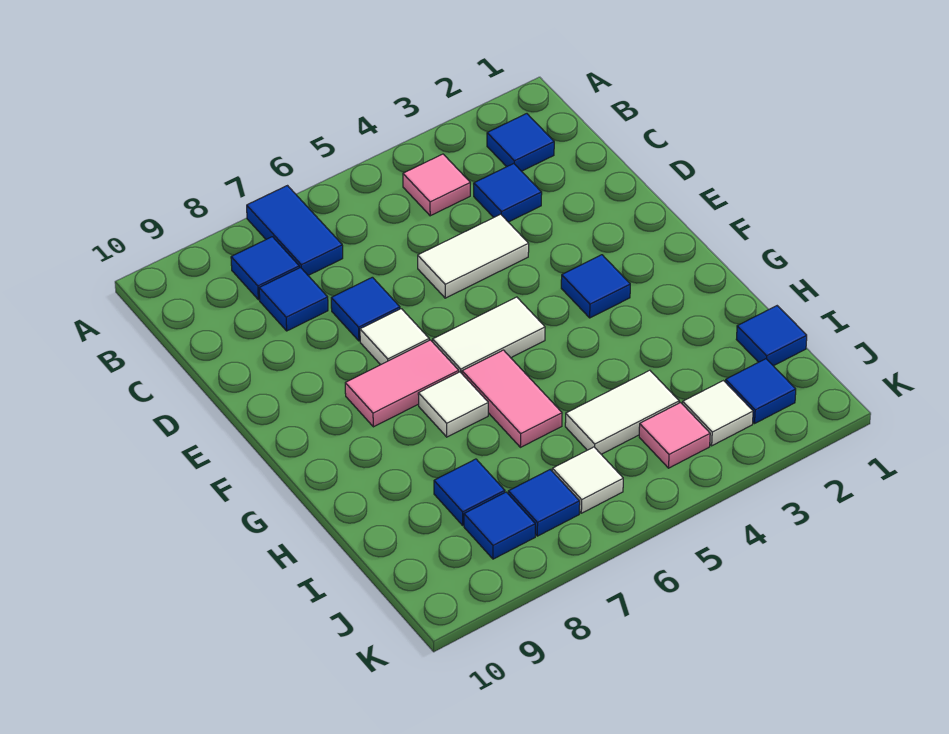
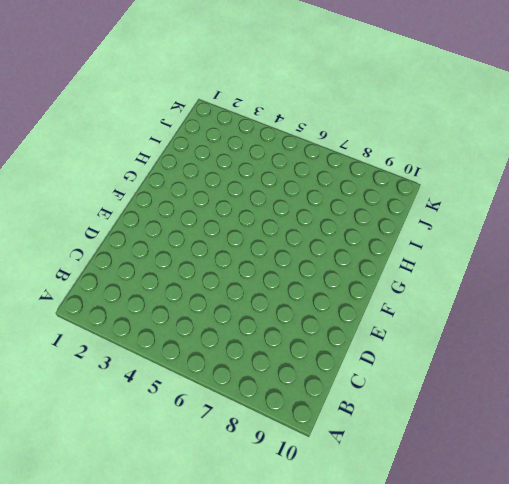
none -> blue 1x2 tile [247,186,343,275]
none -> blue 1x1 tile [487,114,554,171]
none -> pink 1x1 tile [403,154,470,216]

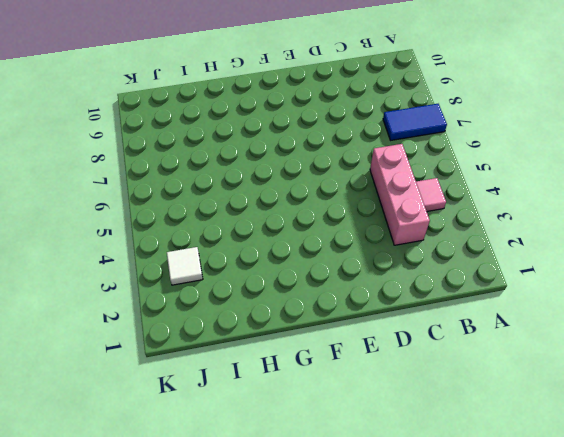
pink 1x3 brick [370,144,430,245] -> blue 1x1 tile [474,164,542,222]
none -> blue 1x1 tile [487,114,554,171]
none -> blue 1x1 tile [231,237,299,300]
none -> blue 1x1 tile [259,268,328,331]

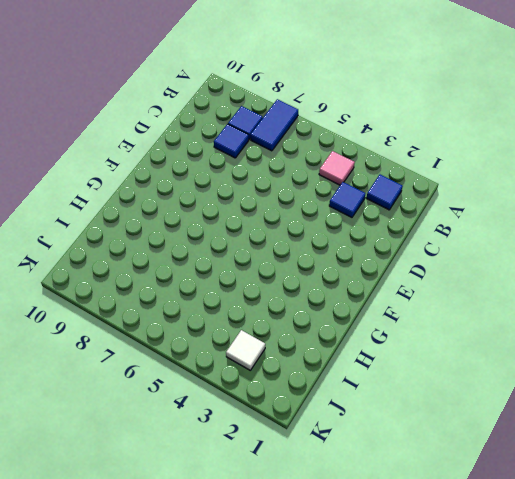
none -> white 1x2 tile [418,214,529,298]
none -> blue 1x1 tile [331,277,400,341]
none -> white 1x1 tile [360,309,429,365]

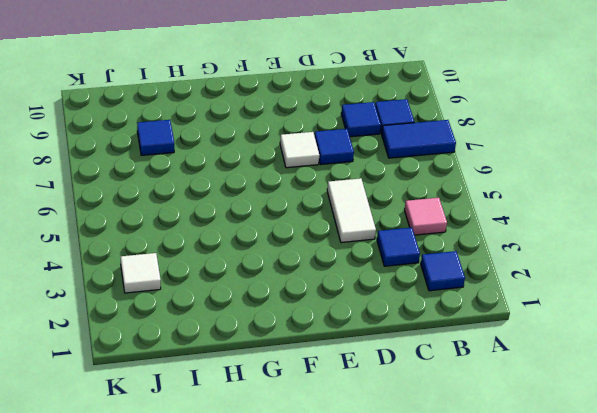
none -> blue 1x1 tile [561,255,630,318]
none -> white 1x2 tile [433,297,545,373]
none -> pink 1x2 tile [345,340,459,427]

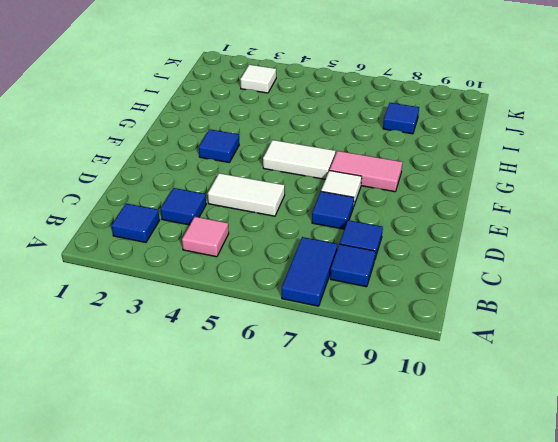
none -> pink 1x2 tile [462,350,562,447]
none -> white 1x1 tile [418,372,488,437]
none -> blue 1x1 tile [736,306,807,366]

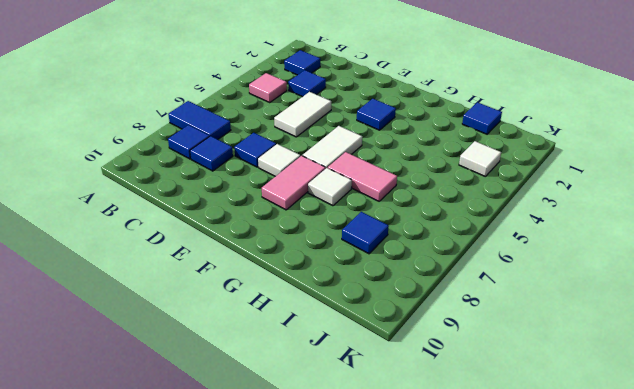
none -> white 1x2 tile [565,370,679,454]
none -> blue 1x1 tile [725,359,796,423]
none -> pink 1x1 tile [639,403,710,468]

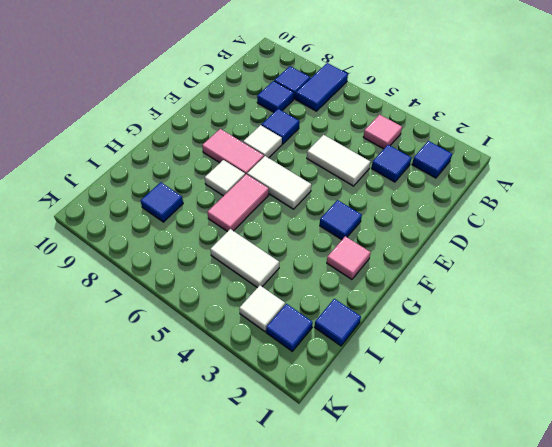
pink 1x1 tile [327,236,371,279] -> pink 1x1 tile moved to [639,403,710,468]
none -> white 1x1 tile [552,447,623,513]
none -> blue 1x1 tile [508,470,580,536]
none -> blue 1x1 tile [464,492,535,559]

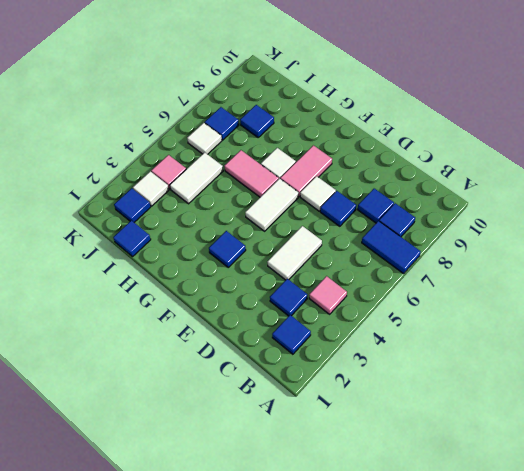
none -> blue 1x1 tile [464,492,535,559]

